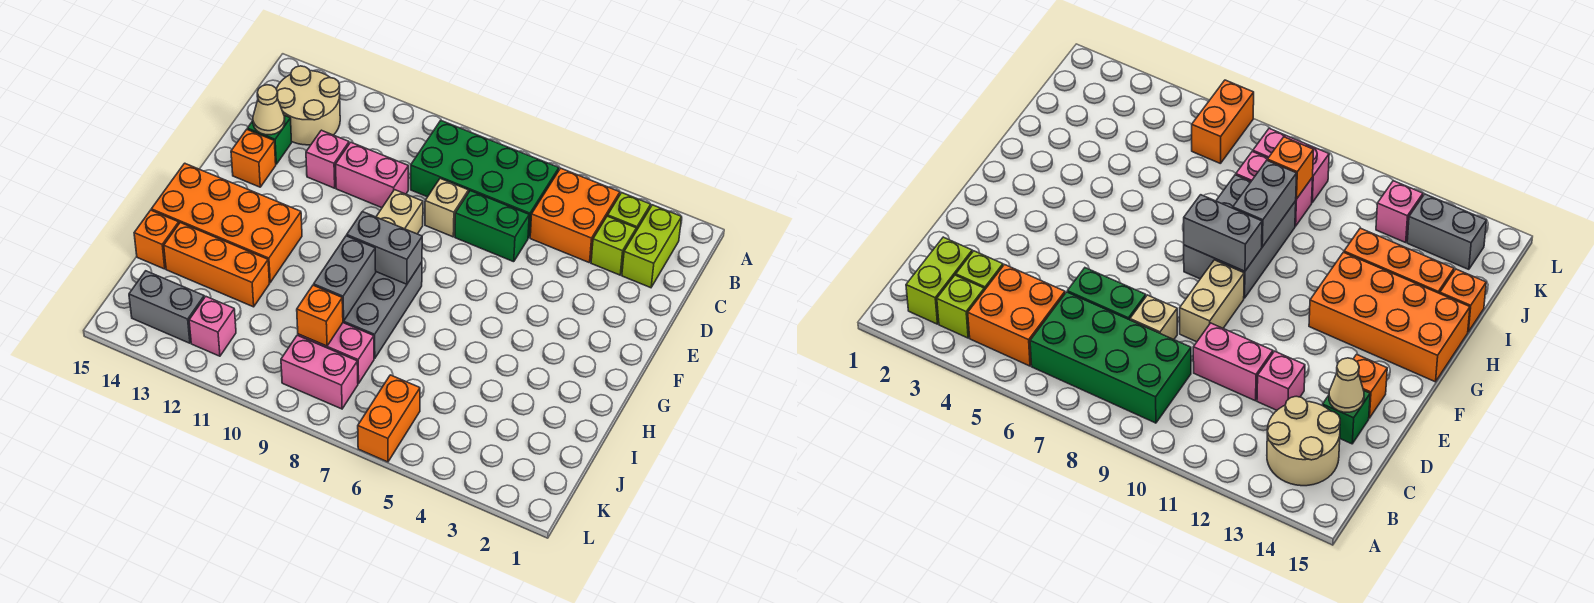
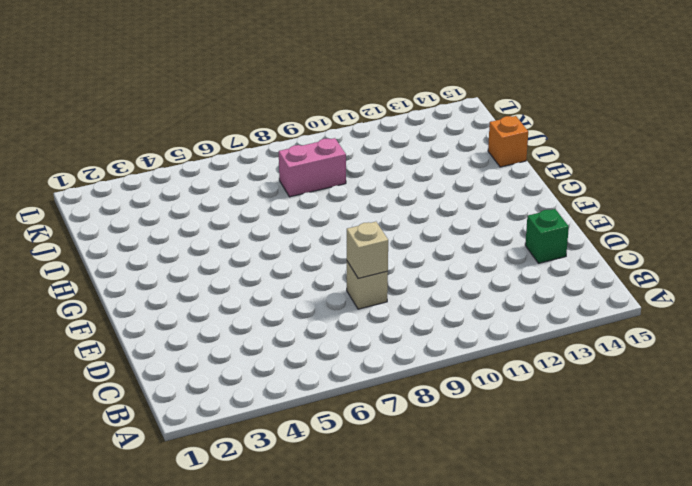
tan 1x1 brick [347,222,388,278] -> none
none -> lime 1x2 brick [622,205,682,288]
none -> lime 1x1 brick [608,193,651,231]
none -> orange 2x2 brick [530,168,620,263]

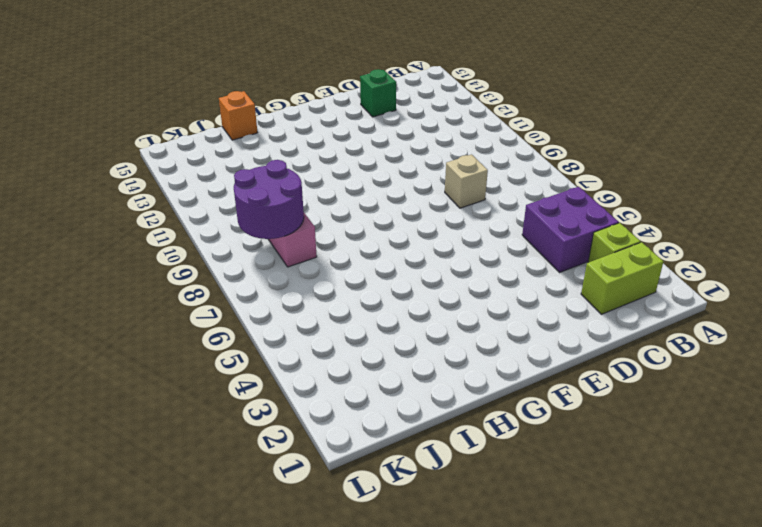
purple 2x2 brick [522,187,619,272] -> orange 2x2 brick [530,168,620,263]
purple 2x2 round brick [234,160,304,239] -> orange 1x1 brick [297,285,343,346]
none -> green 2x4 brick [411,121,559,238]
none -> tan 2x2 round brick [276,66,340,145]
none -> lime 1x1 brick [591,216,636,275]

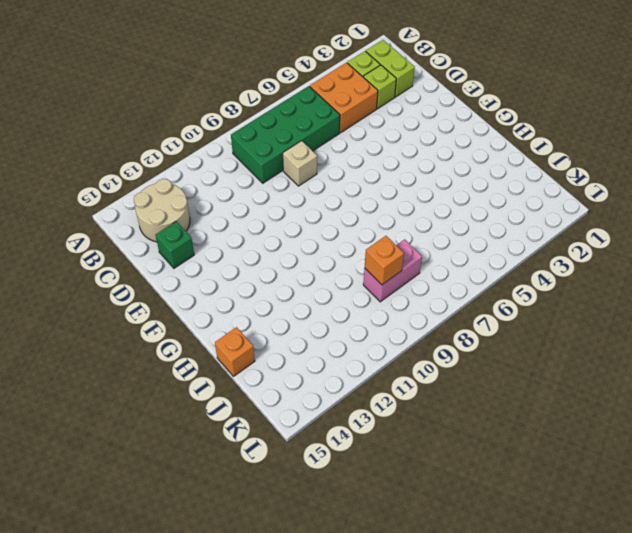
none -> green 1x2 brick [455,191,529,262]
none -> pink 1x2 brick [336,142,408,208]
none -> pink 1x1 brick [306,130,349,188]

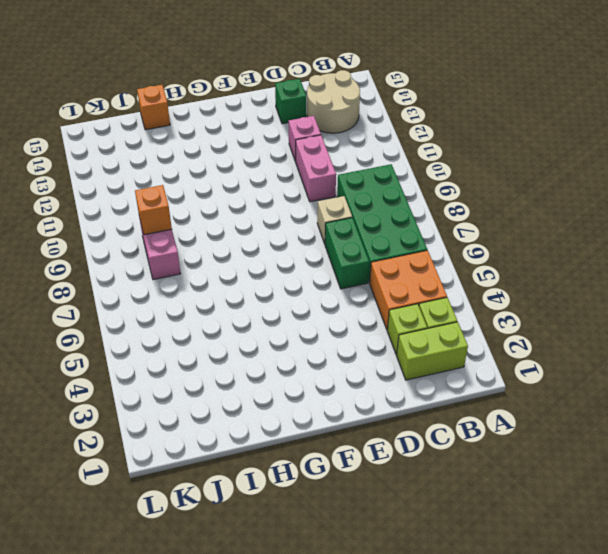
none -> tan 1x2 brick [376,190,423,234]
none -> orange 1x1 brick [231,130,276,187]
none -> grey 2x3 brick [343,262,422,358]

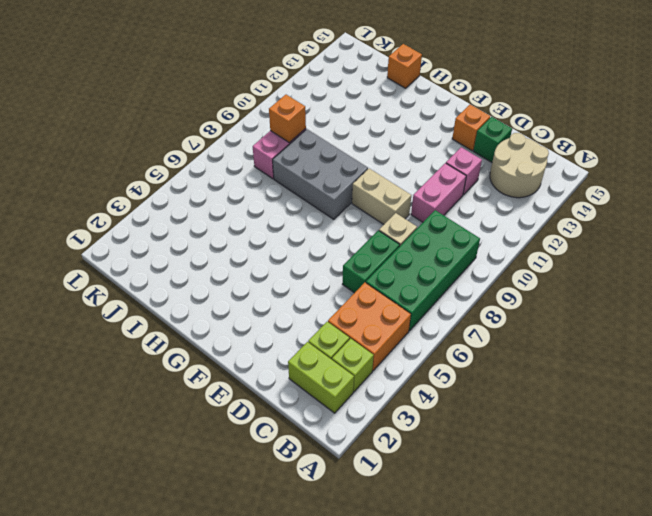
none -> orange 2x4 brick [151,163,302,282]
none -> orange 1x3 brick [164,223,269,307]
none -> orange 1x2 brick [358,375,420,462]

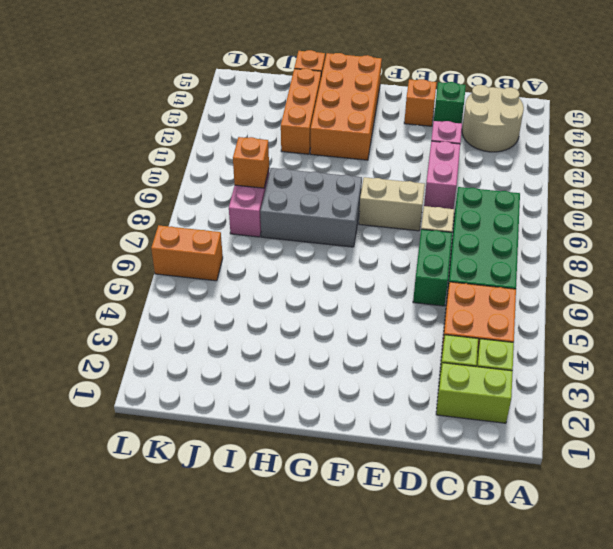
none -> pink 1x2 brick [281,335,358,409]
none -> pink 1x1 brick [189,296,236,356]
none -> grey 1x2 brick [129,271,204,343]

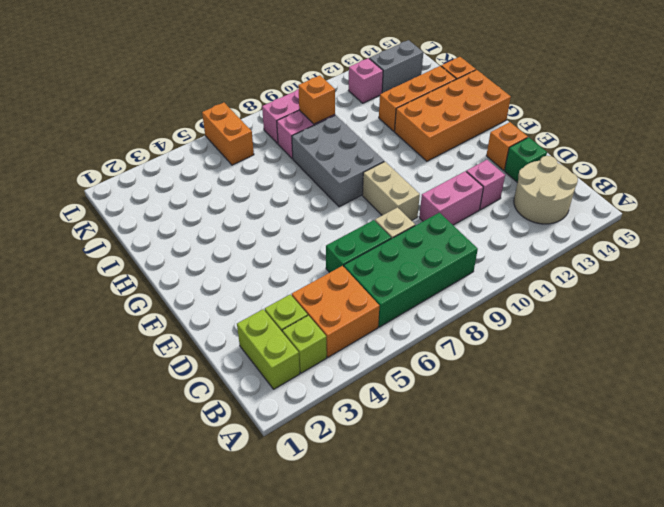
none -> tan 1x1 cone [253,85,285,135]
none -> grey 1x2 brick [346,212,422,284]
none -> grey 1x2 brick [314,236,376,321]

